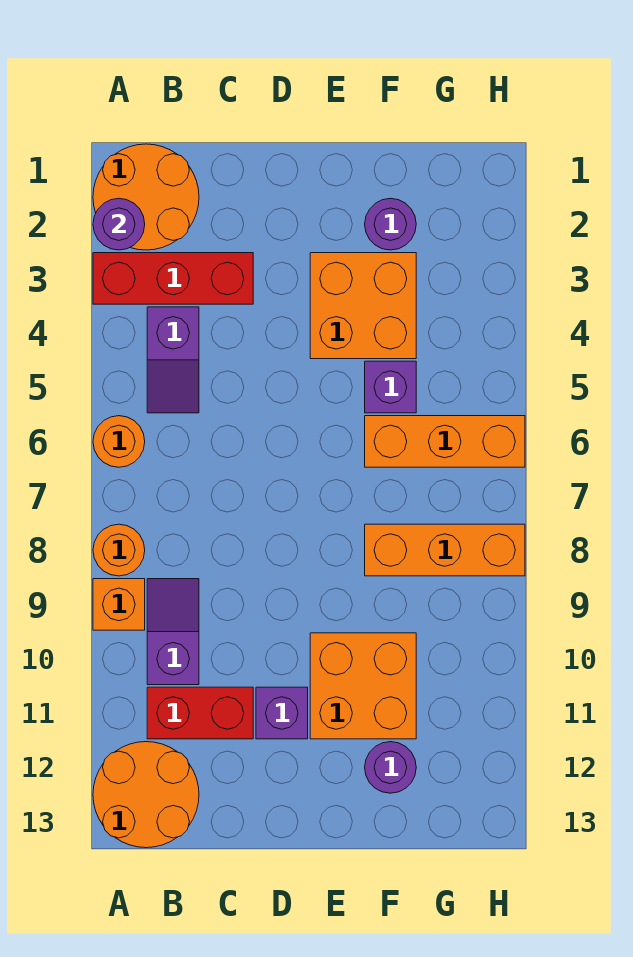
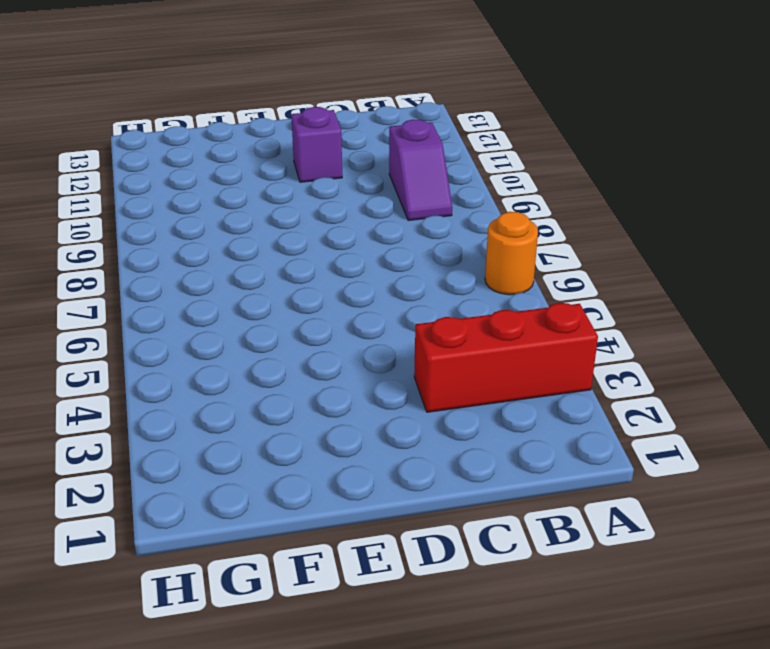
none -> orange 2x2 round brick [93,144,199,250]
none -> orange 1x1 round brick [93,524,145,576]
none -> orange 1x1 brick [93,579,145,630]

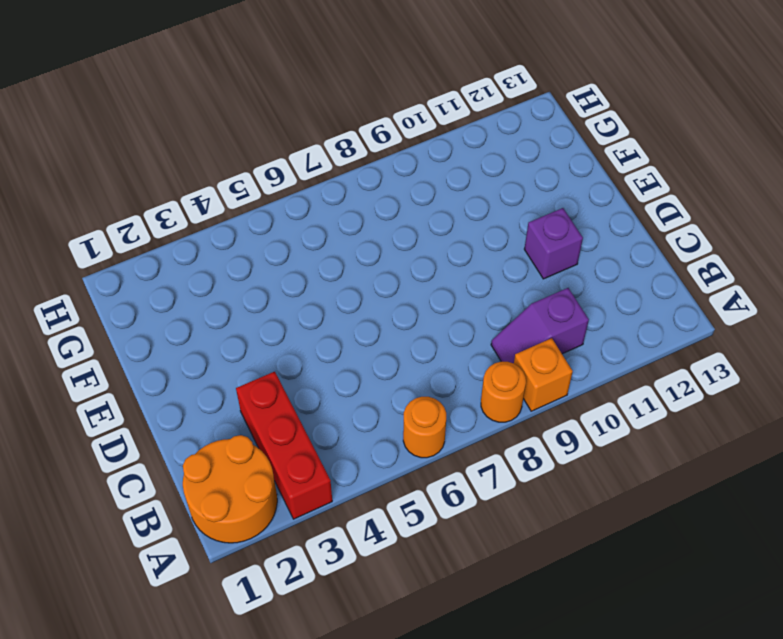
none -> orange 2x2 round brick [93,742,199,848]
none -> purple 1x2 slope [147,307,199,413]
none -> red 1x2 brick [147,687,253,739]

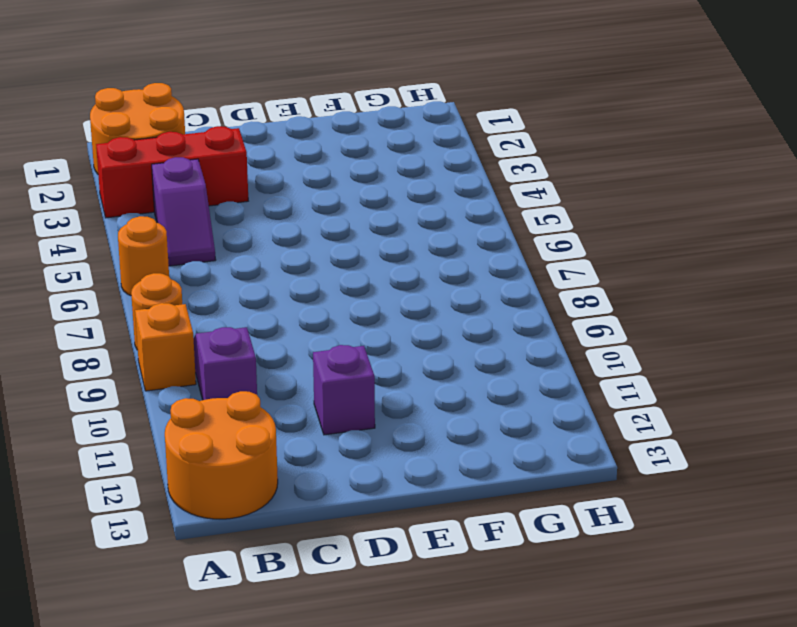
none -> red 1x2 brick [147,687,253,739]
none -> orange 2x2 brick [310,253,416,359]
none -> orange 2x2 brick [310,633,416,739]

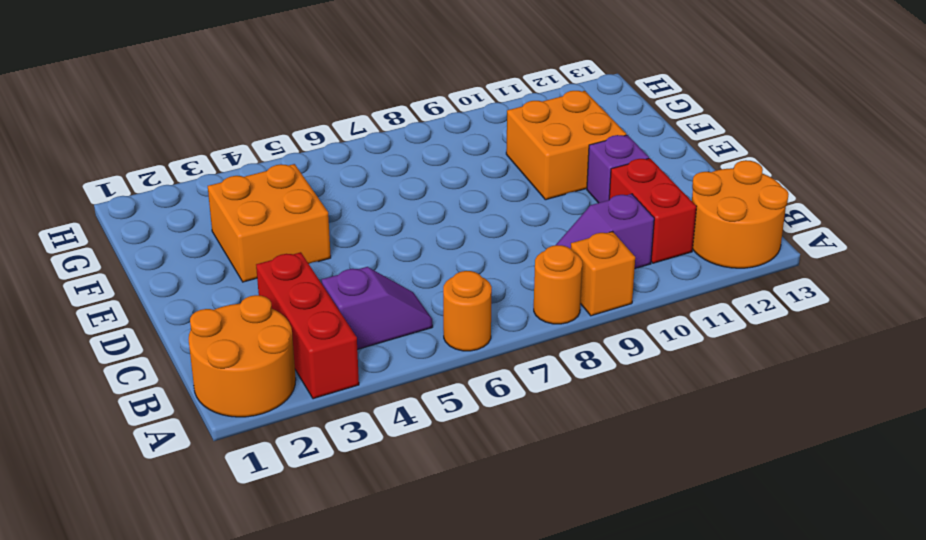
none -> purple 1x1 round brick [365,198,416,250]
none -> purple 1x1 brick [365,361,416,413]
none -> orange 1x3 brick [365,416,525,467]

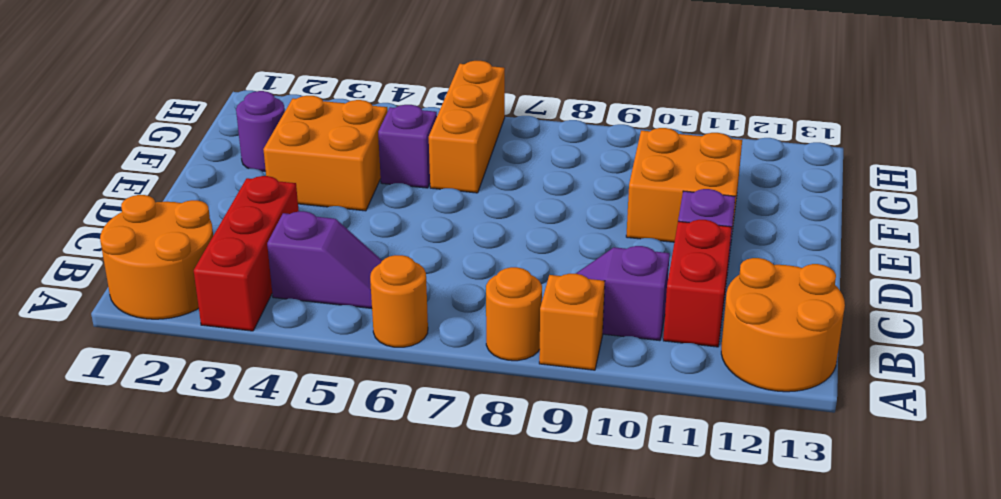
none -> orange 1x3 brick [365,524,525,576]
none -> purple 1x1 round brick [365,742,416,793]
none -> purple 1x1 round brick [93,198,145,250]

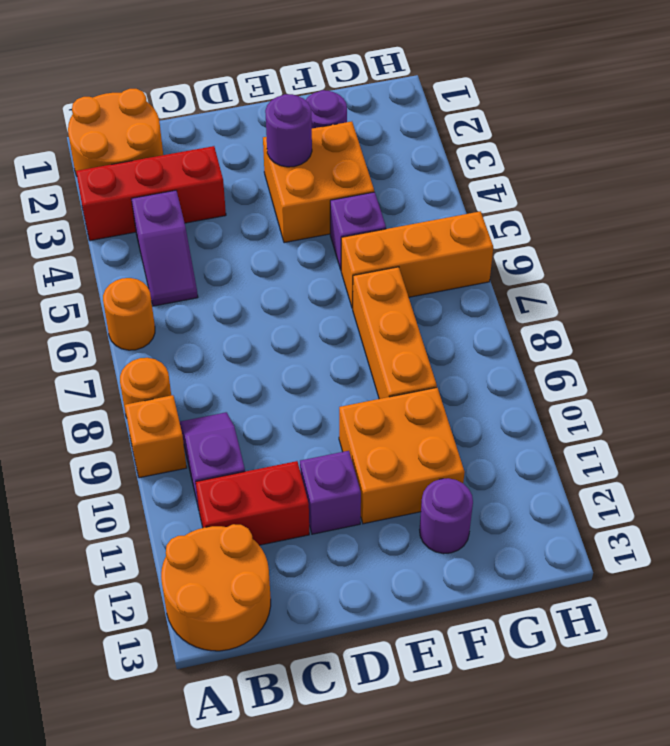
purple 1x1 round brick [265,94,312,167] -> purple 1x1 round brick moved to [93,198,145,250]
orange 1x3 brick [353,267,437,399] -> orange 1x3 brick turned to [365,524,525,576]

